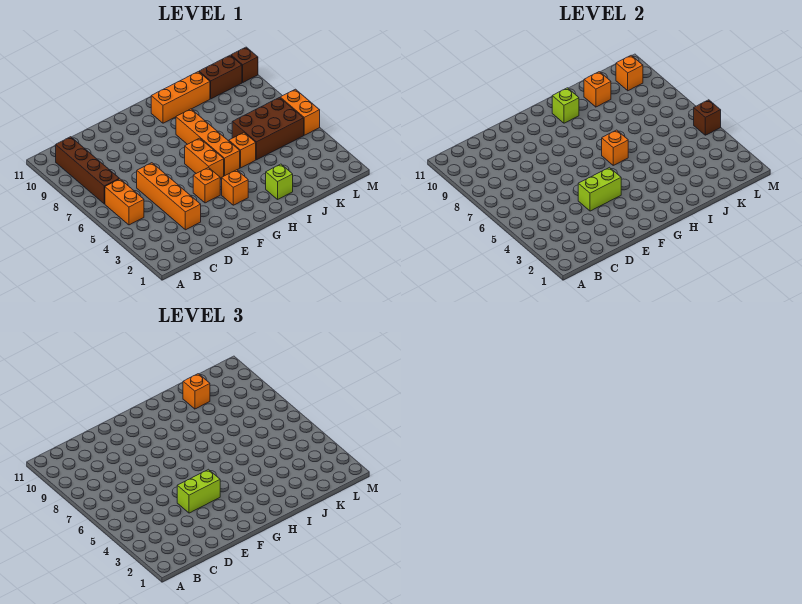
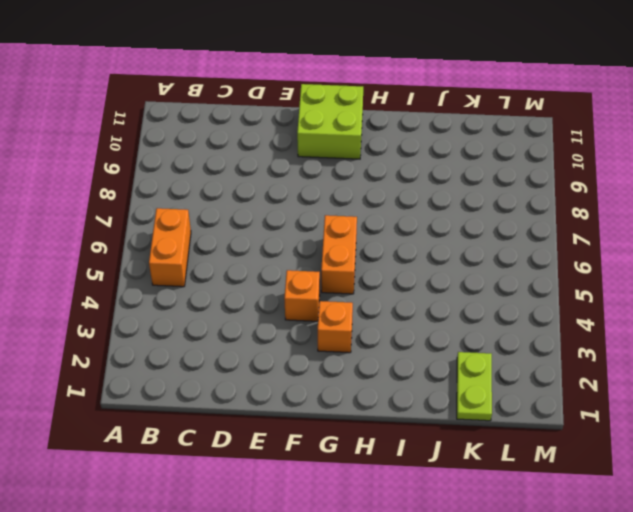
lime 2x2 brick [297,84,363,159] -> none
lime 1x2 plate [457,352,492,421] -> none
none -> brown 1x4 brick [56,137,119,204]
none -> orange 1x4 brick [137,163,201,230]
none -> orange 1x4 brick [176,109,240,176]

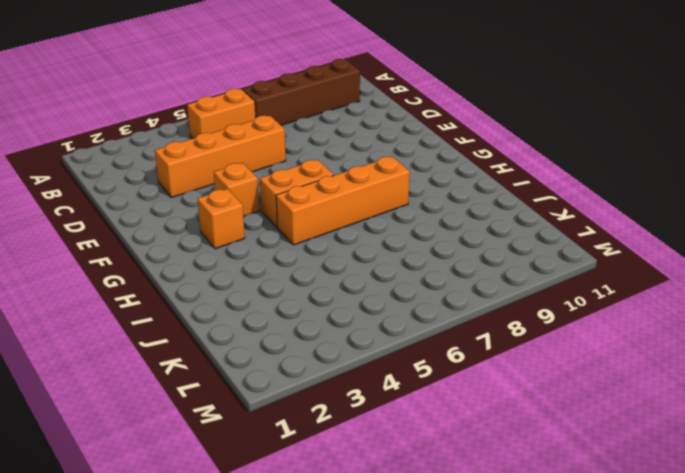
none -> orange 1x3 brick [151,72,210,123]
none -> lime 1x1 brick [266,164,293,199]
none -> orange 1x1 brick [229,133,256,168]

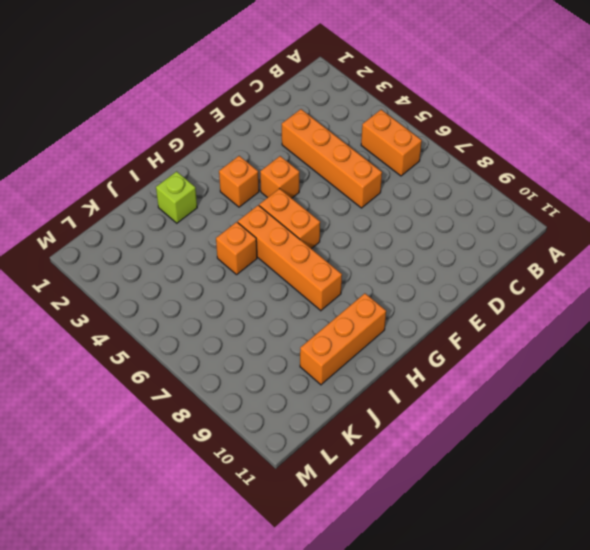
none -> brown 1x4 brick [56,137,119,204]
none -> brown 2x3 brick [232,98,304,160]
none -> brown 1x2 brick [199,55,242,99]

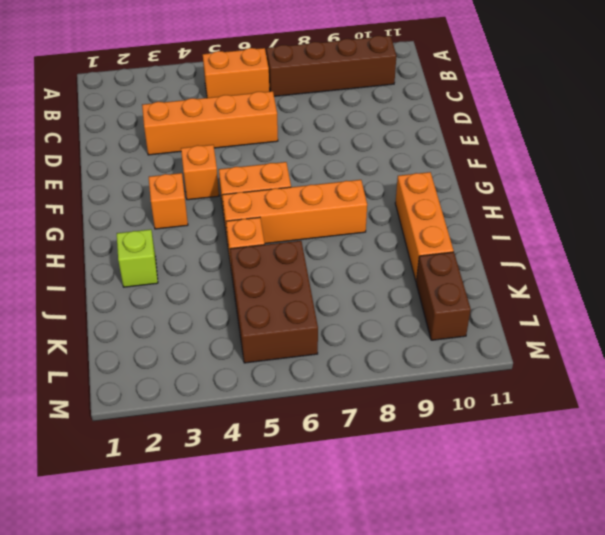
none -> orange 1x2 brick [280,89,320,135]
none -> brown 1x1 brick [231,47,258,82]
none -> lime 1x2 brick [578,167,621,211]

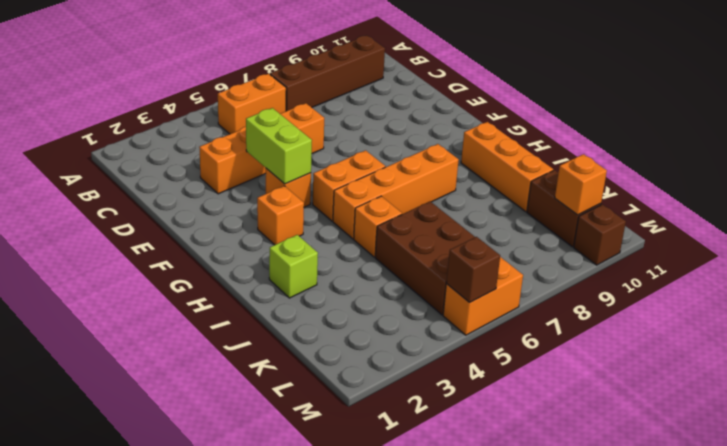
none -> orange 1x1 brick [602,130,628,165]
none -> lime 1x1 brick [552,88,579,123]
none -> orange 1x1 brick [584,72,611,107]

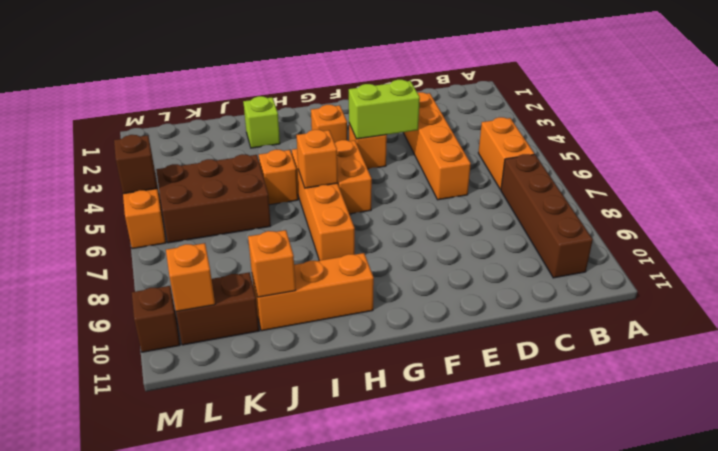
none -> lime 1x1 brick [552,88,579,123]
none -> lime 1x2 brick [177,469,220,513]
none -> orange 1x1 brick [183,374,210,409]

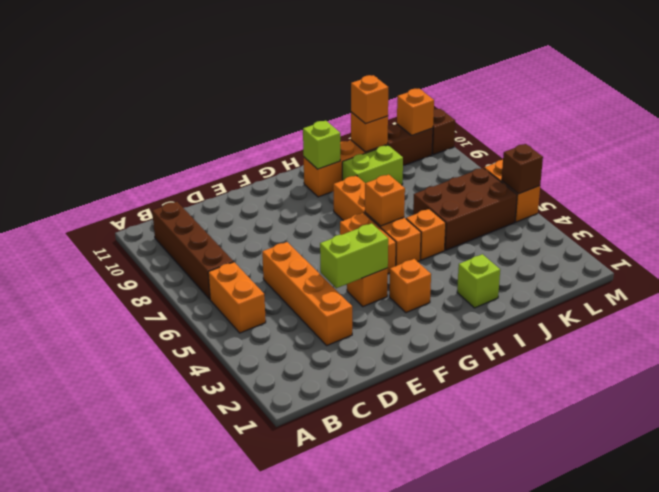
lime 1x2 brick [342,145,403,185] -> lime 1x2 brick moved to [177,469,220,513]

